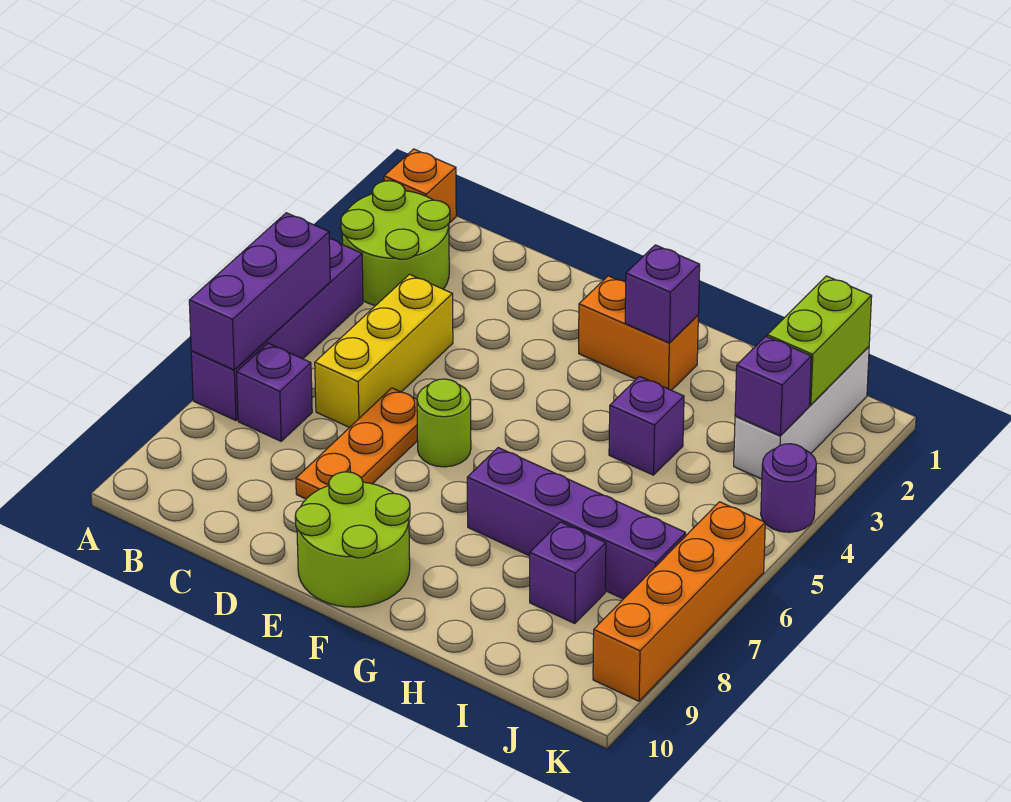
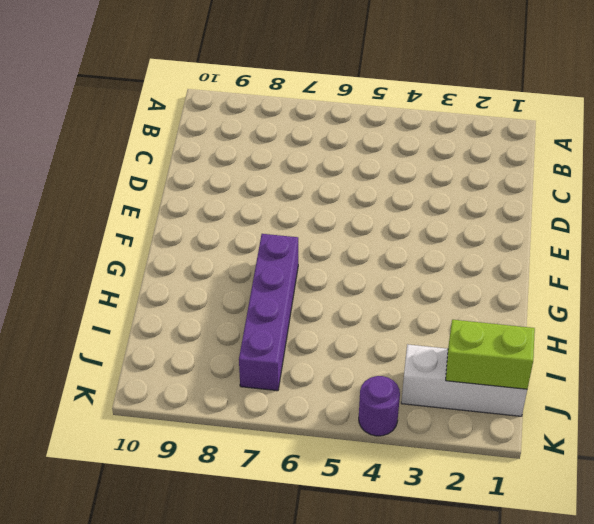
none -> orange 1x1 brick [384,149,456,223]
none -> lime 2x2 round brick [341,181,450,306]
none -> purple 1x4 brick [191,239,363,421]

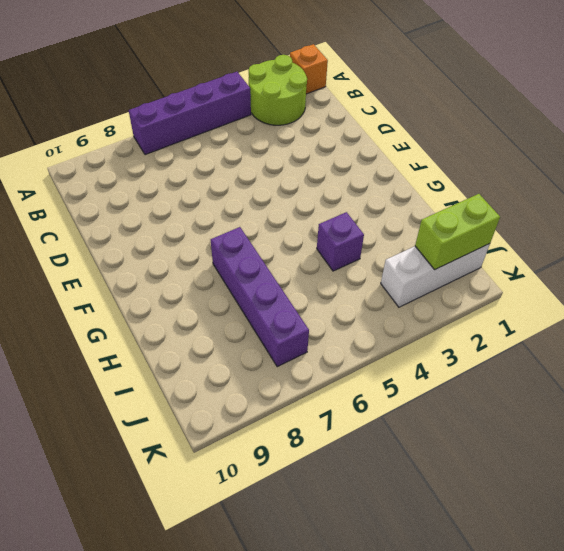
none -> purple 1x1 brick [237,343,312,441]
none -> yellow 1x3 brick [315,274,453,427]
none -> orange 1x3 plate [296,388,418,499]

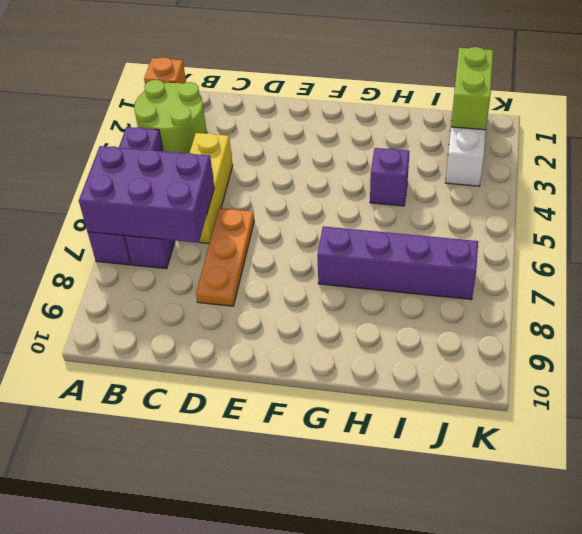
purple 2x3 brick [79,146,214,243] -> purple 1x3 brick [189,213,330,370]
none -> lime 1x1 round brick [417,379,471,467]
none -> lime 2x2 round brick [295,472,410,607]
none -> orange 1x2 brick [579,276,698,390]

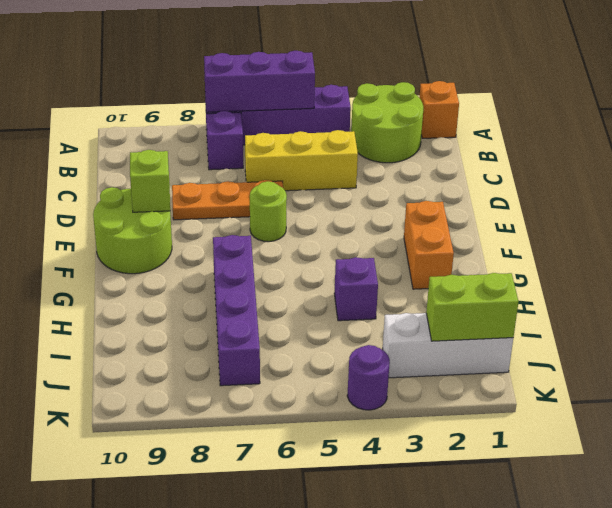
lime 1x1 brick [130,150,170,212] -> none
none -> purple 1x1 brick [530,522,606,624]
none -> orange 1x4 brick [593,502,765,701]
none -> purple 1x1 brick [625,245,700,343]

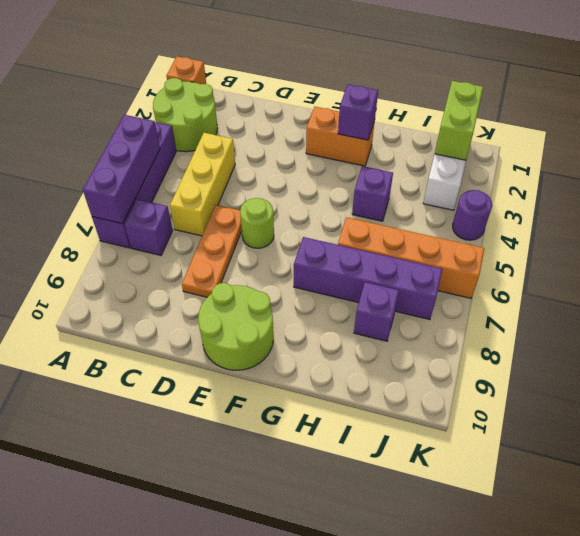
orange 1x4 brick [338,217,484,298] -> orange 1x4 brick turned to [593,502,765,701]
none -> purple 1x1 brick [735,336,811,436]

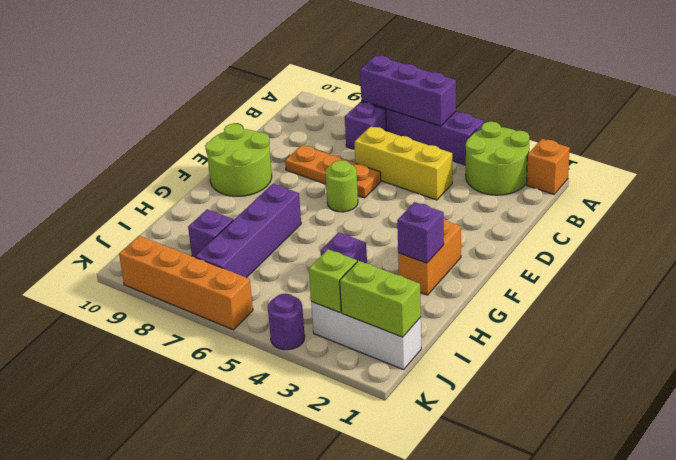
lime 1x1 brick [309,249,357,313] -> purple 1x1 brick [735,336,811,436]

